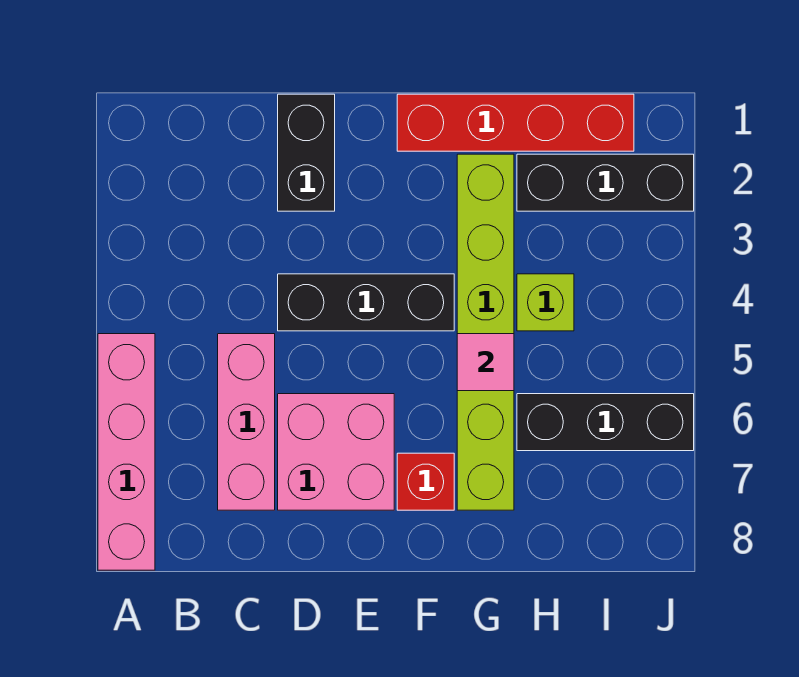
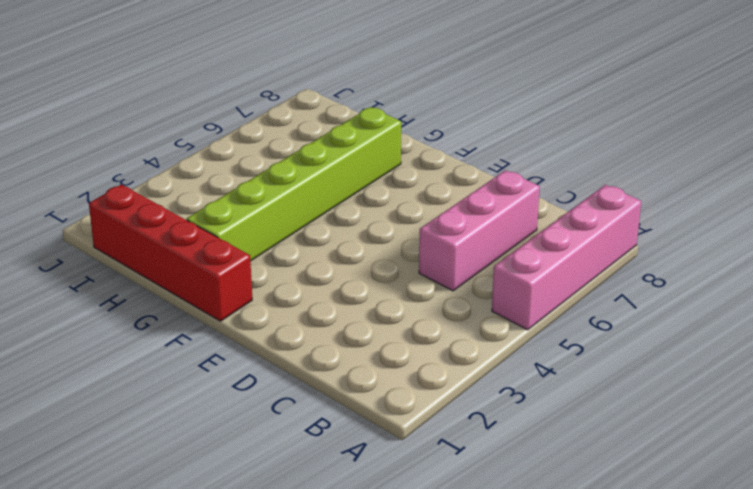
none -> black 1x2 brick [278,94,335,211]
none -> black 1x3 brick [278,274,454,331]
none -> pink 2x2 brick [278,394,394,510]

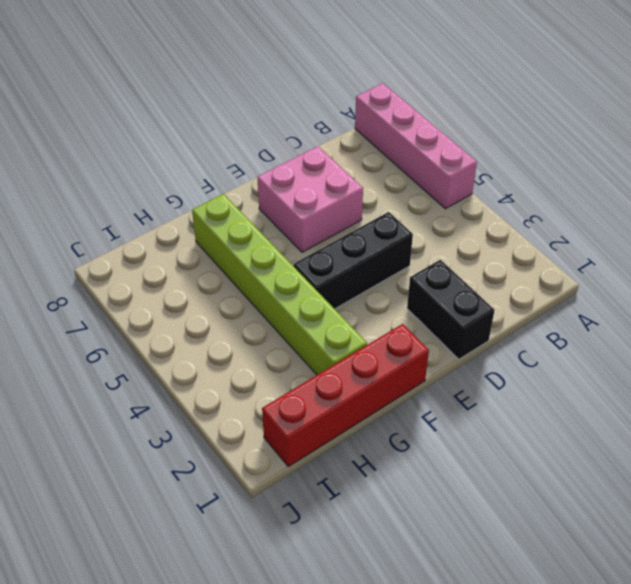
none -> pink 1x3 brick [218,334,275,510]
none -> red 1x1 brick [397,453,454,510]
none -> black 1x3 brick [517,154,694,211]

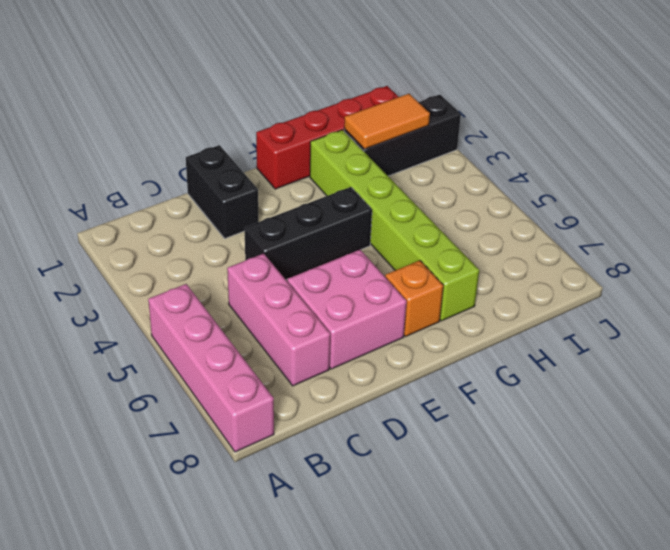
orange 1x1 brick [385,260,443,337] -> red 1x1 brick [397,453,454,510]
orange 1x2 tile [344,94,430,149] -> none
none -> lime 1x1 brick [517,274,574,331]
none -> black 1x3 brick [517,394,694,451]
none -> pink 1x1 tile [457,334,514,391]

